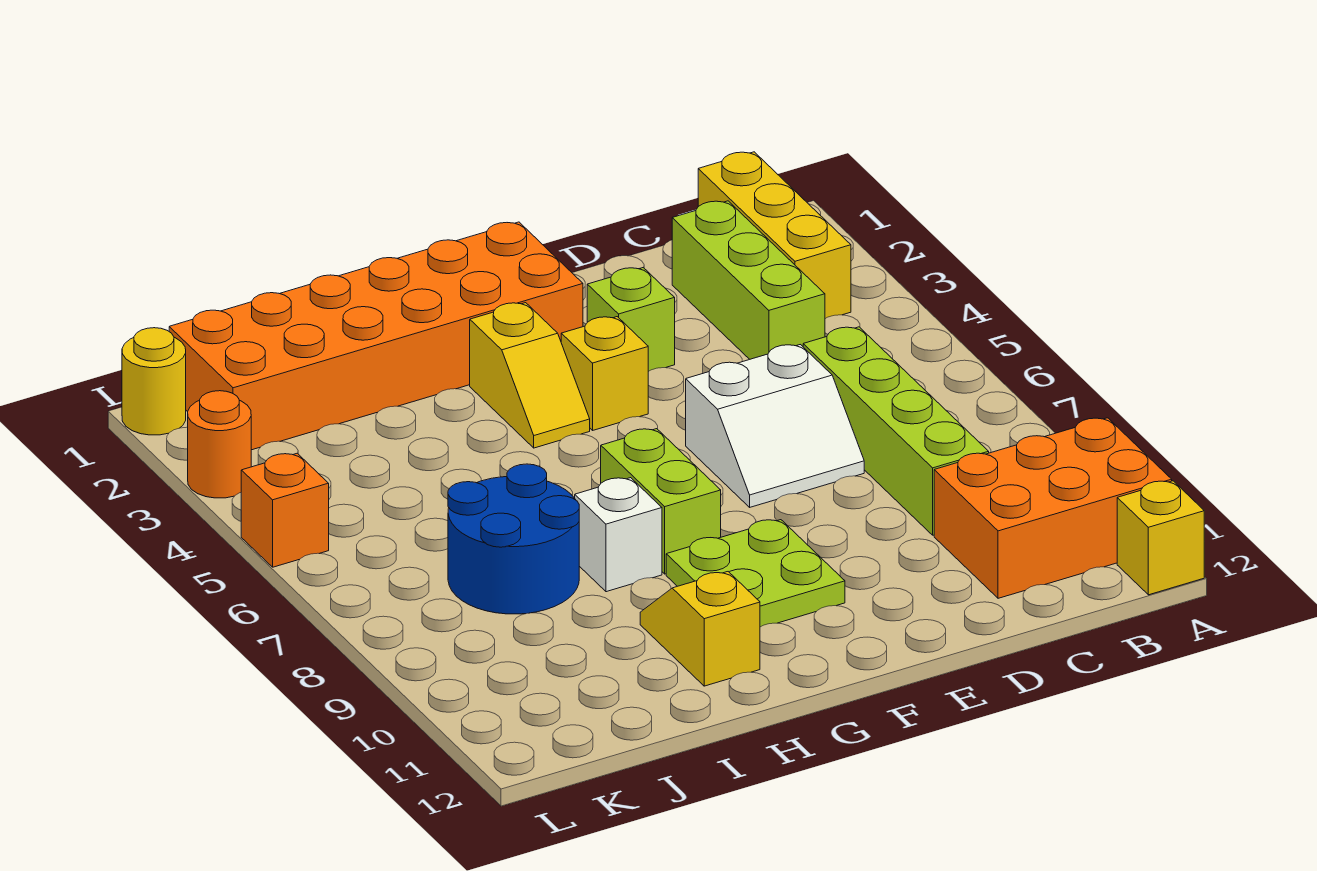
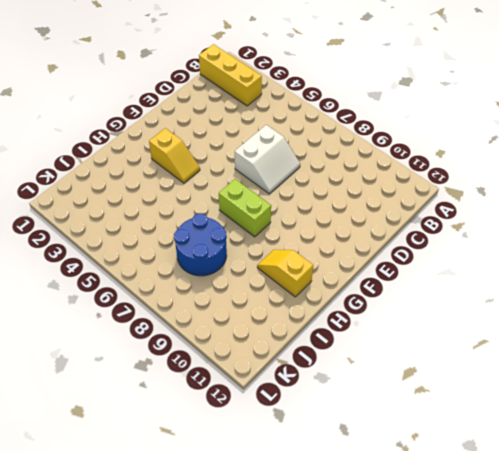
none -> orange 2x3 brick [934,418,1172,598]
none -> yellow 1x1 brick [1117,481,1204,595]
none -> lime 1x3 brick [672,201,825,359]

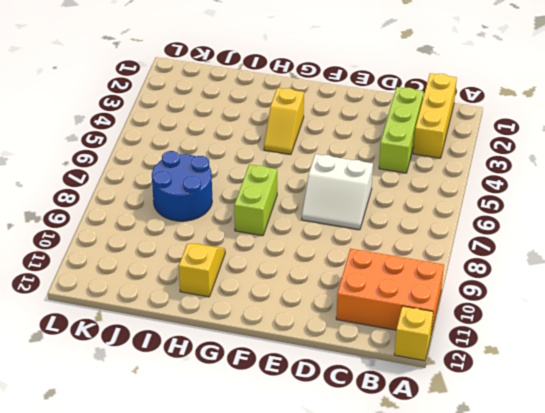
none -> lime 1x4 brick [803,327,989,535]
none -> lime 1x1 brick [587,268,675,372]
none -> orange 2x6 brick [169,222,583,450]

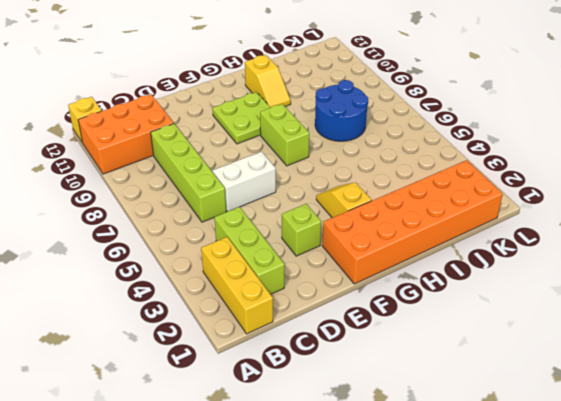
none -> yellow 1x1 brick [561,317,648,430]
none -> white 1x1 brick [575,478,662,592]
none -> yellow 1x1 round brick [122,328,186,435]

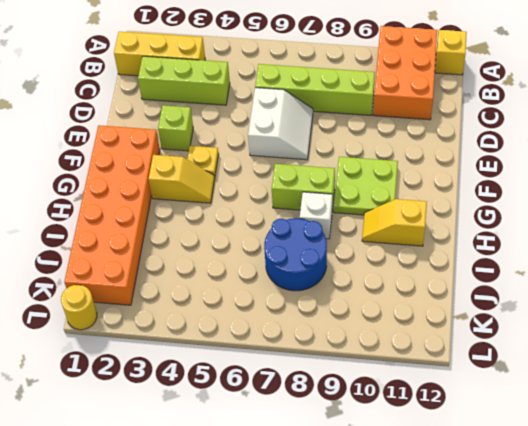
yellow 1x1 plate [187,146,219,177] -> yellow 1x1 brick [561,317,648,430]
none -> orange 1x1 round brick [188,391,251,498]
none -> orange 1x1 brick [241,453,329,567]

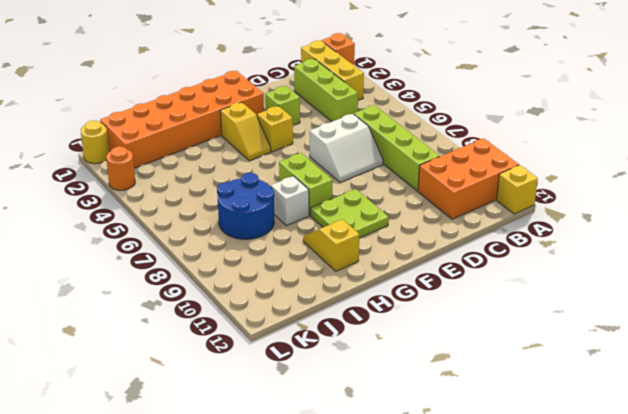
orange 1x1 brick [322,33,355,65] -> orange 1x1 brick moved to [241,453,329,567]

